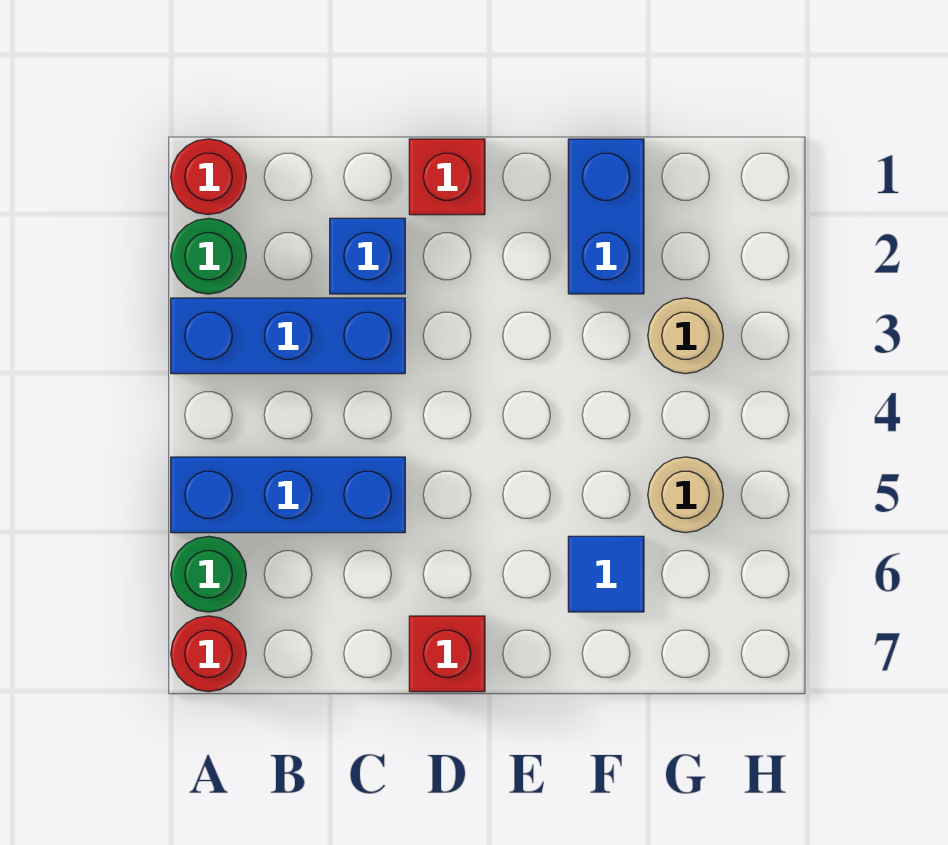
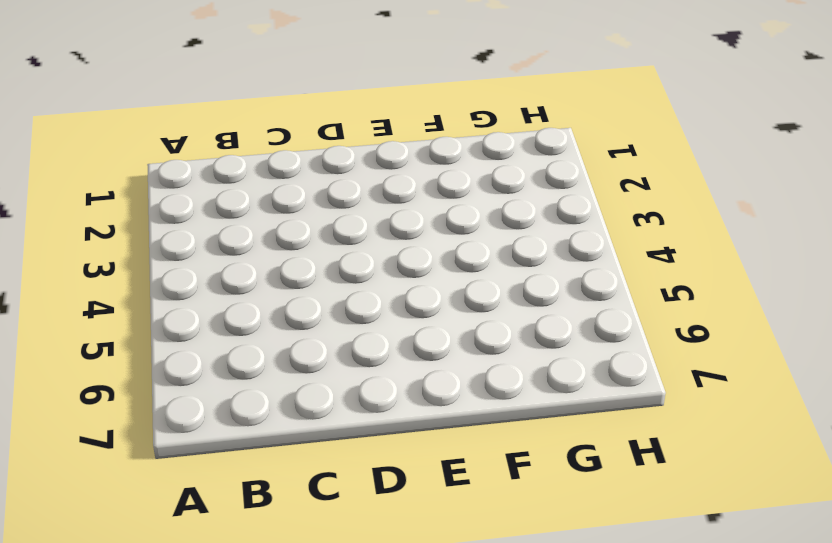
none -> red 1x1 round brick [171,139,246,215]
none -> green 1x1 round brick [171,218,246,294]
none -> blue 1x3 brick [171,298,405,374]

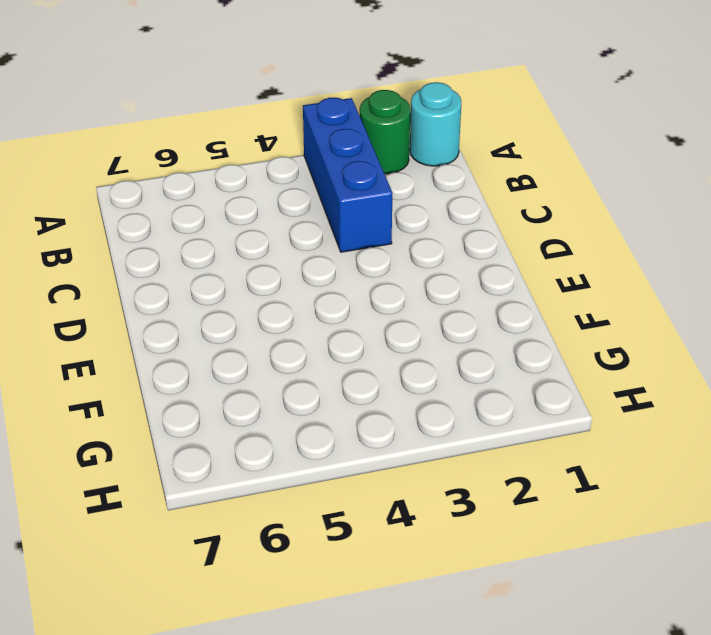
cyan 1x1 round brick [410,82,461,166] -> red 1x1 round brick [171,139,246,215]
none -> blue 1x3 brick [171,457,405,533]
none -> green 1x1 round brick [171,536,246,612]
none -> red 1x1 round brick [171,616,246,692]

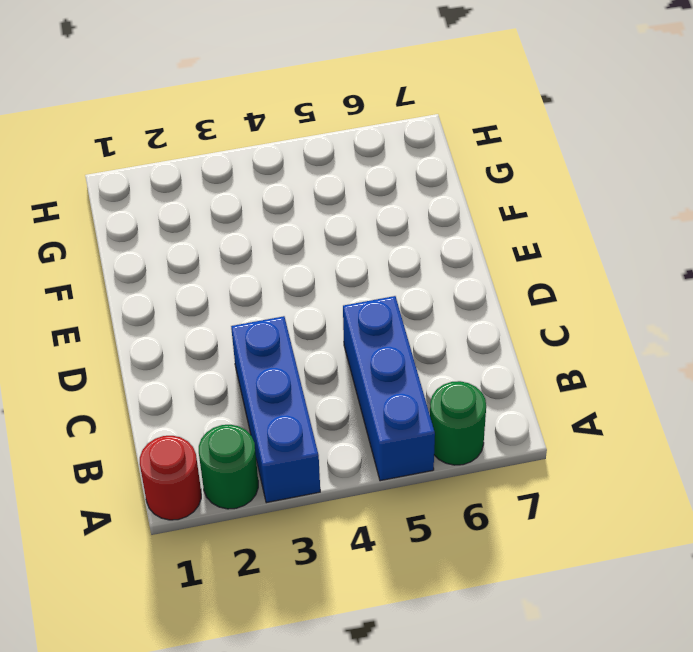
none -> red 1x1 round brick [171,616,246,692]
none -> blue 1x1 brick [330,218,405,294]
none -> red 1x1 brick [409,139,485,215]

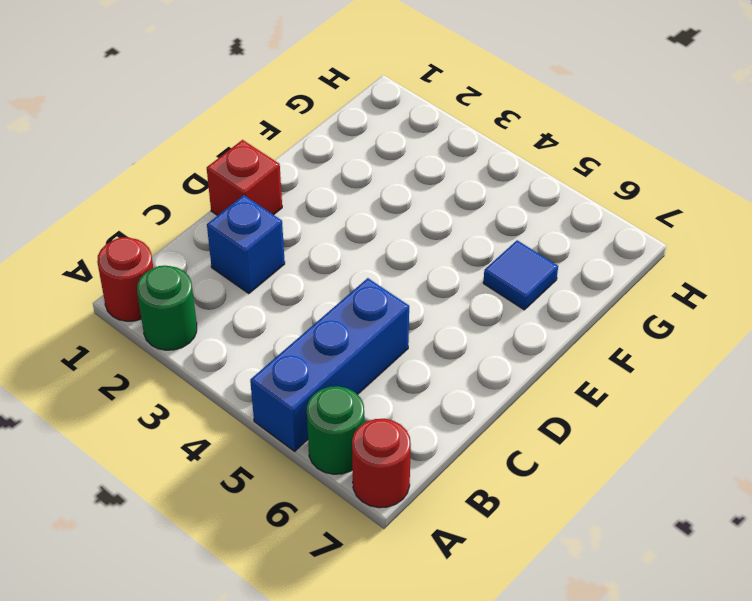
none -> blue 1x3 brick [171,298,405,374]
none -> red 1x1 brick [409,616,485,692]
none -> blue 1x2 brick [568,139,644,294]

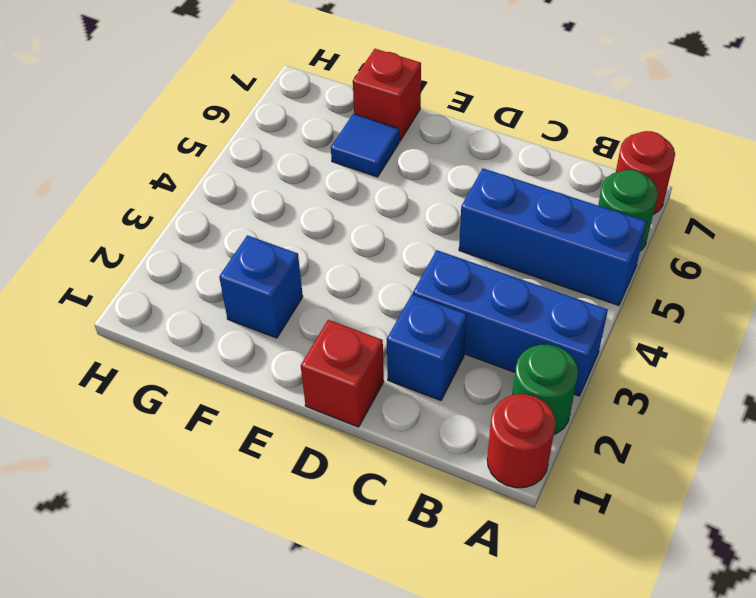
blue 1x1 brick [219,235,303,338] -> blue 1x2 brick [568,139,644,294]
red 1x1 brick [353,49,421,141] -> red 1x1 brick moved to [409,616,485,692]
none -> tan 1x1 round brick [648,298,723,374]
none -> tan 1x1 round brick [648,457,723,533]

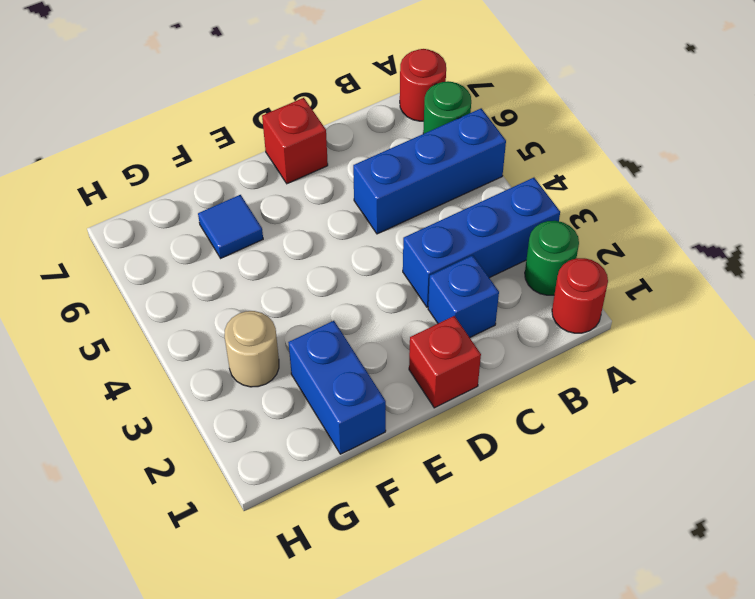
none -> tan 1x1 round brick [648,457,723,533]

